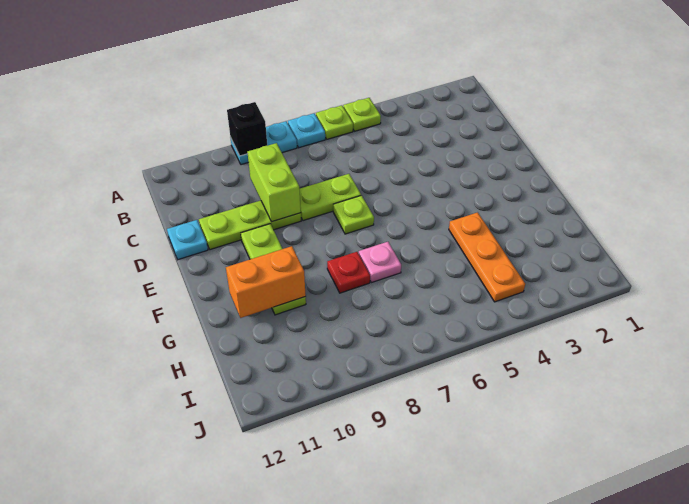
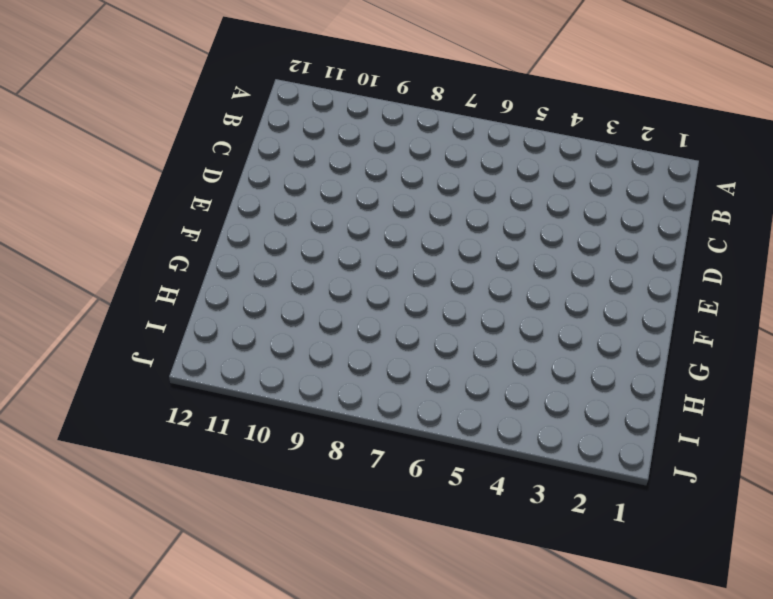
none -> lime 1x1 plate [343,98,381,131]
none -> lime 1x1 plate [316,105,353,139]
none -> cyan 1x1 plate [288,113,325,148]

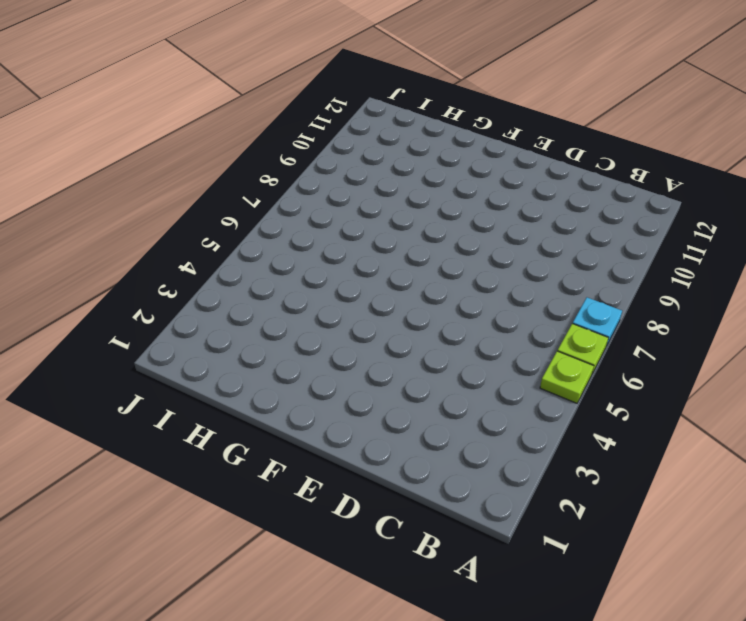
none -> cyan 1x2 plate [231,121,297,165]
none -> lime 1x2 plate [300,174,361,221]
none -> lime 1x3 plate [199,200,301,250]

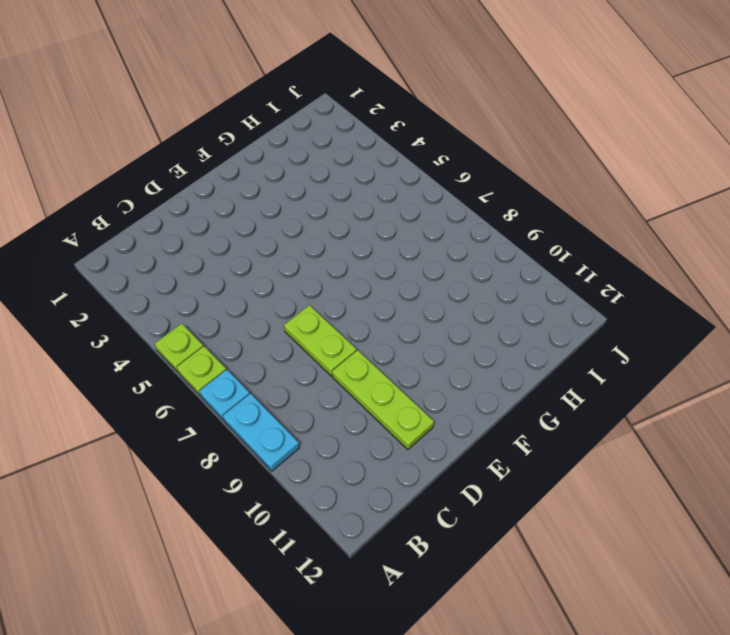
none -> cyan 1x1 plate [167,220,208,260]
none -> lime 1x1 plate [333,195,374,234]
none -> lime 1x3 plate [241,224,306,315]

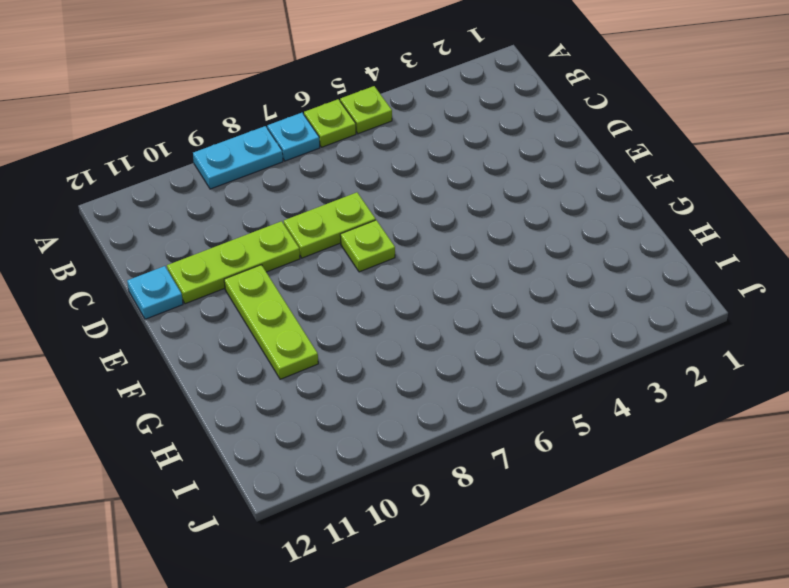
none -> orange 1x3 plate [449,212,525,302]
none -> pink 1x1 plate [359,242,401,283]
none -> red 1x1 plate [327,252,370,293]

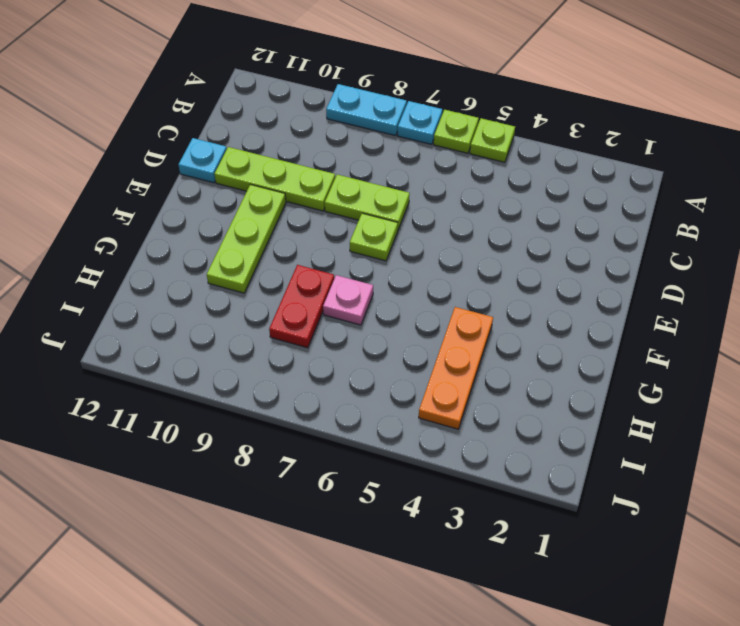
red 1x2 plate [269,265,334,348] -> red 1x1 plate [327,252,370,293]
none -> black 1x1 brick [227,102,267,156]
none -> lime 1x2 brick [247,143,301,222]
none -> orange 1x2 brick [226,246,306,318]

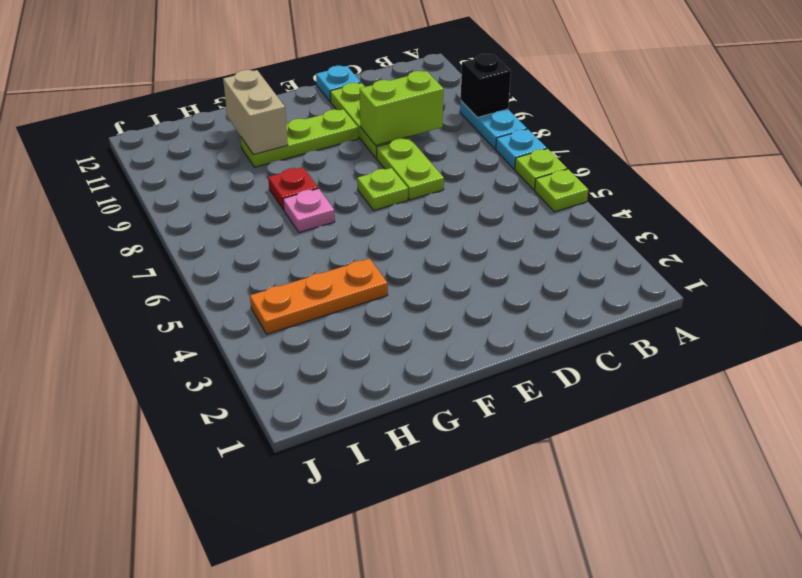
tan 1x2 brick [223,70,288,155] -> orange 1x2 brick [226,246,306,318]

